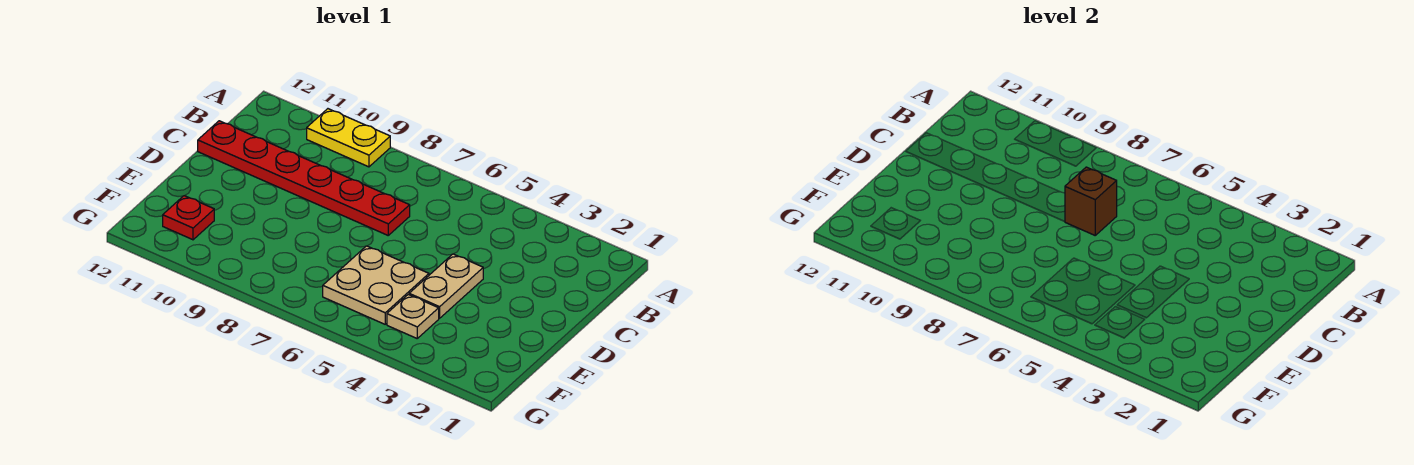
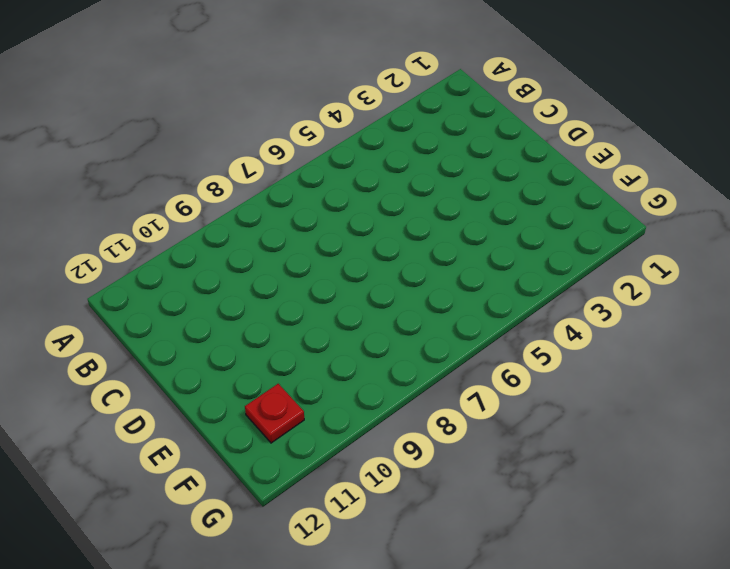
none -> yellow 1x2 plate [307,109,390,167]
none -> red 1x6 plate [198,121,410,235]

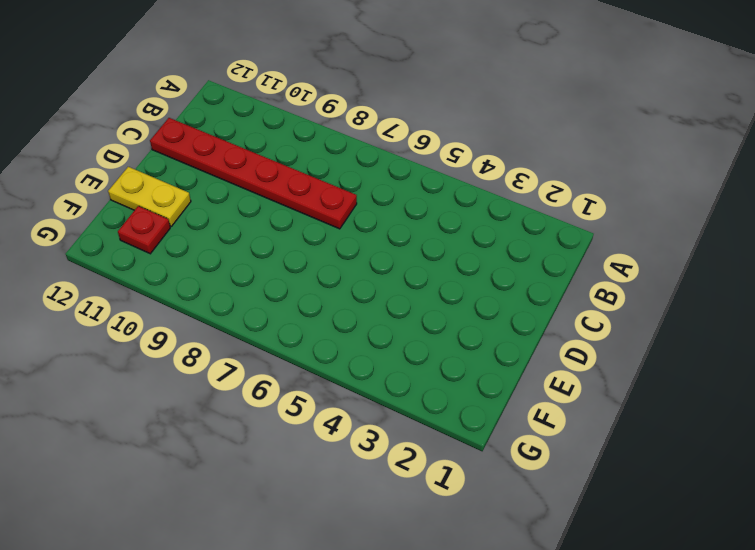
yellow 1x2 plate [108,167,191,226] -> yellow 1x2 plate moved to [307,109,390,167]
none -> tan 1x2 plate [409,254,483,318]
none -> tan 2x2 plate [323,246,429,324]

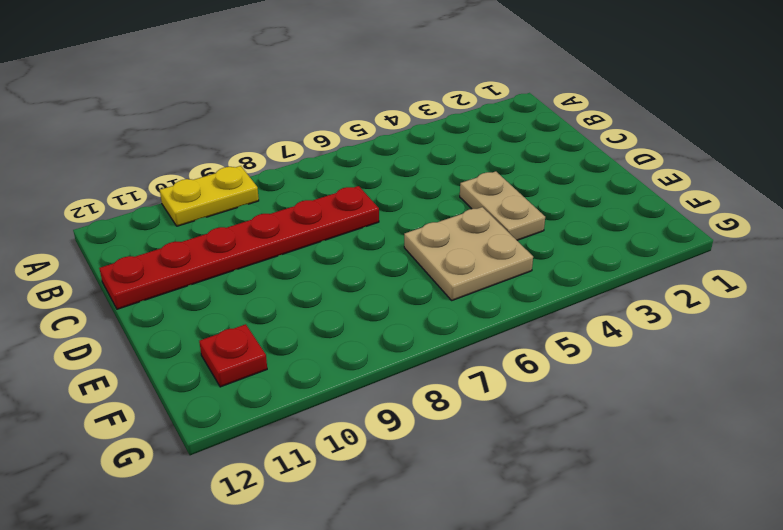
none -> tan 1x1 plate [387,294,439,338]
none -> brown 1x1 brick [1065,167,1117,235]

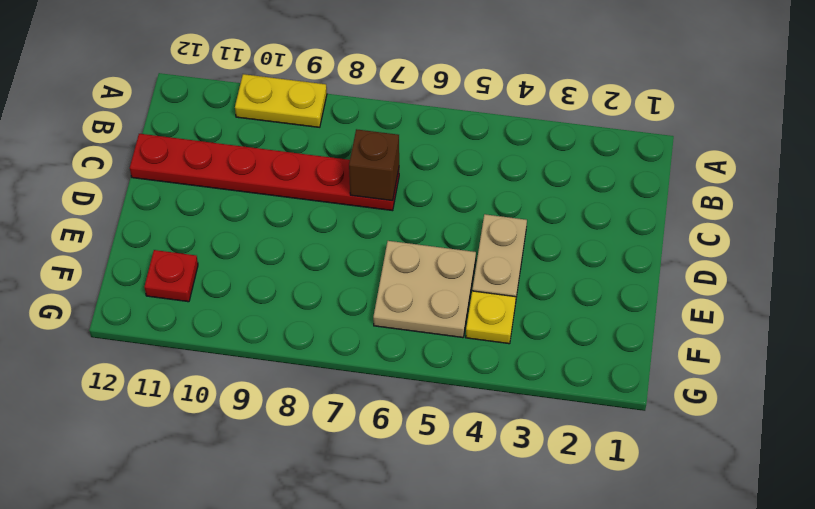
yellow 1x1 plate [466,291,516,344] -> tan 1x1 plate [387,294,439,338]

